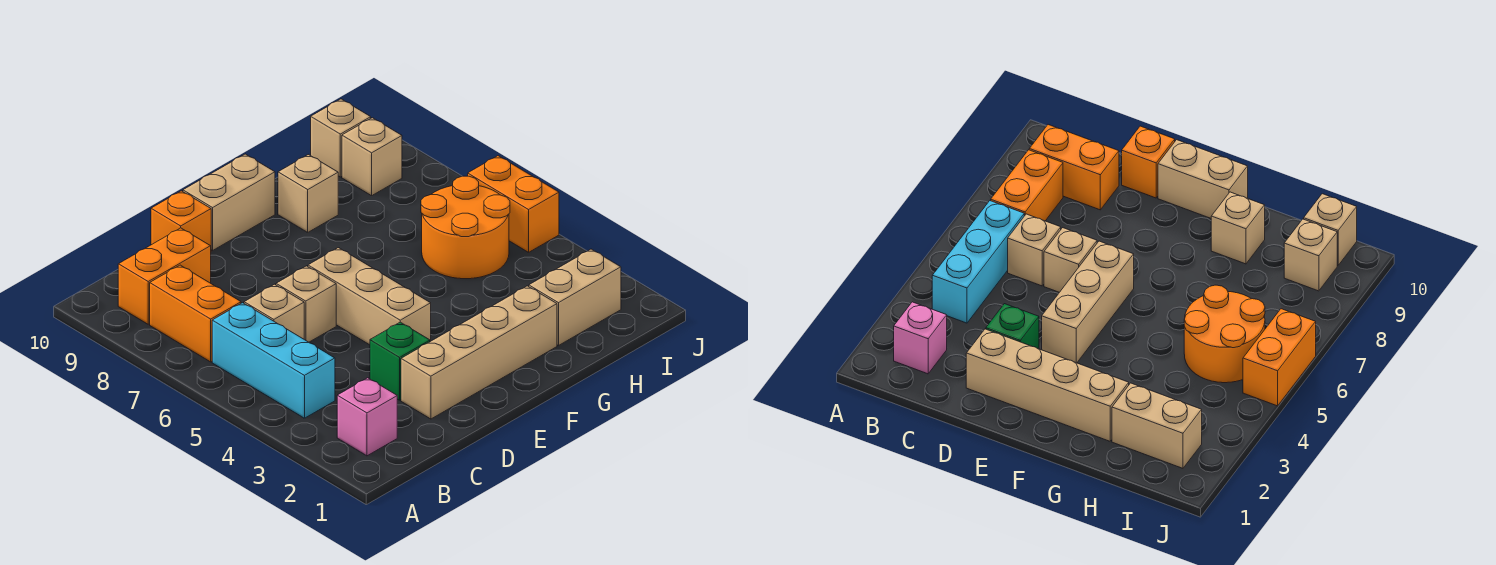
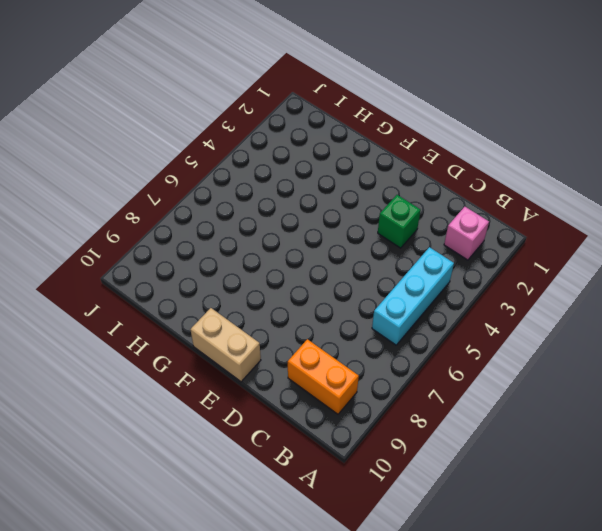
none -> orange 1x2 brick [150,265,241,362]
none -> tan 1x1 brick [244,284,304,339]
none -> tan 1x4 brick [401,286,557,419]

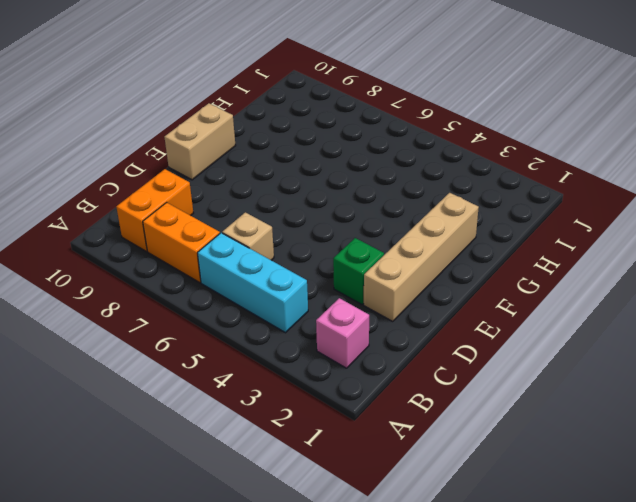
none -> tan 1x1 brick [276,266,336,342]
none -> orange 1x1 brick [151,191,211,246]
none -> tan 1x3 brick [308,248,431,345]

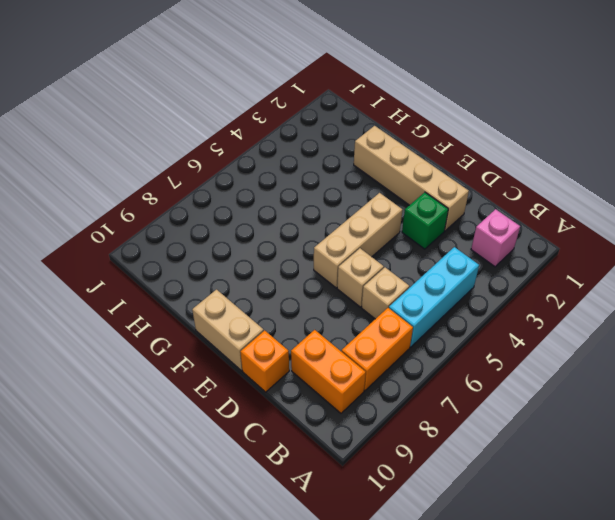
none -> tan 1x1 brick [278,155,338,232]
none -> tan 1x2 brick [529,249,621,345]
none -> orange 2x2 round brick [421,176,510,279]

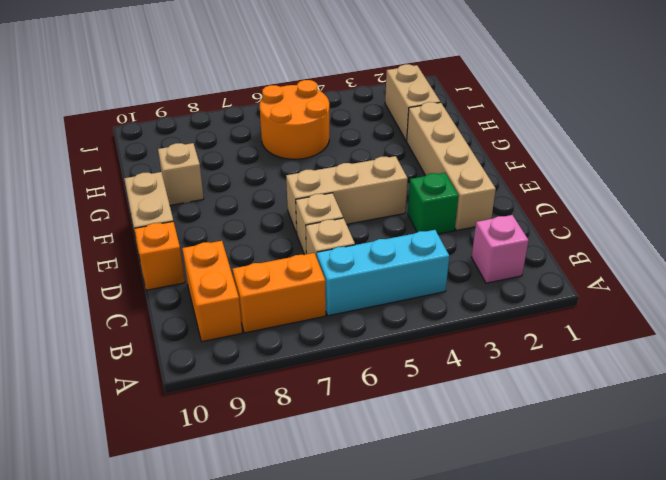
none -> tan 1x1 brick [342,118,402,196]
none -> tan 1x1 brick [311,99,371,177]
none -> orange 1x2 brick [468,156,559,252]

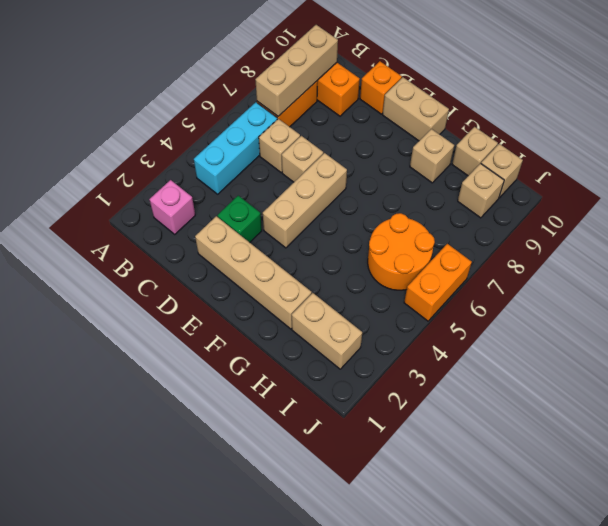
tan 1x3 brick [255,25,338,116] -> none
tan 1x1 brick [452,127,498,176] -> none

